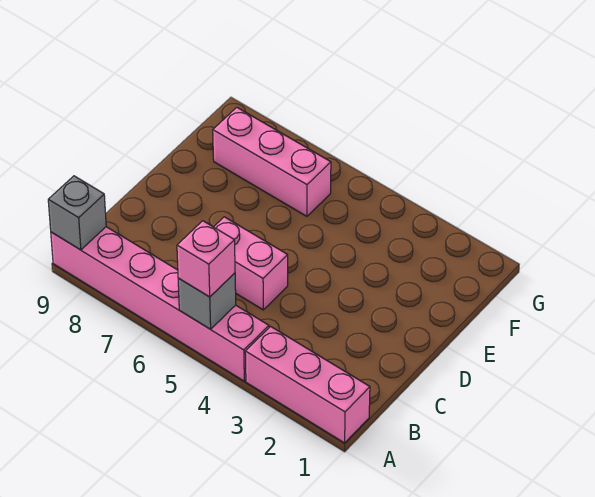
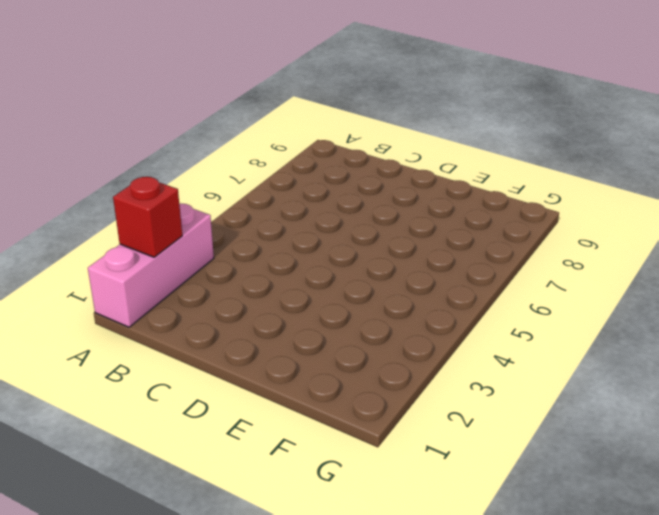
red 1x1 brick [113,177,182,257] -> none
none -> pink 1x6 brick [51,227,269,381]
none -> pink 1x2 brick [214,217,288,310]

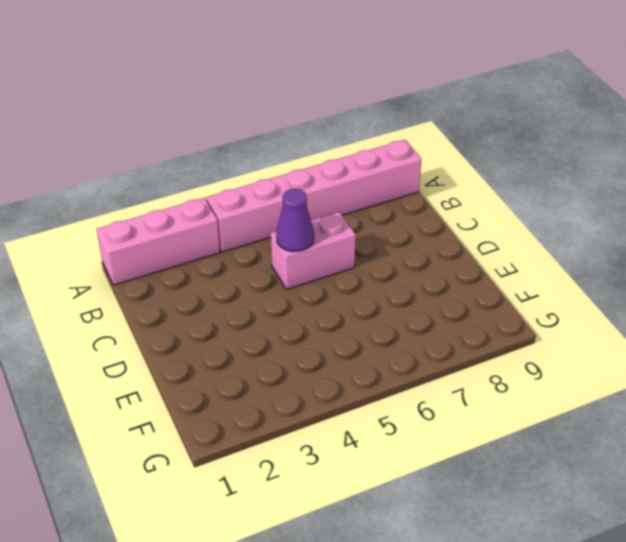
purple 1x1 cone [276,189,314,251] -> none
none -> pink 1x3 brick [213,107,331,216]
none -> grey 1x1 brick [178,273,236,329]

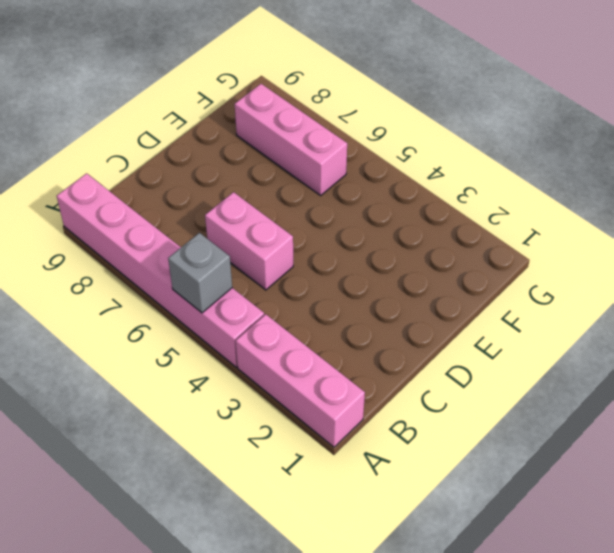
none -> grey 1x1 brick [48,176,106,250]
none -> pink 1x1 brick [177,221,235,297]

